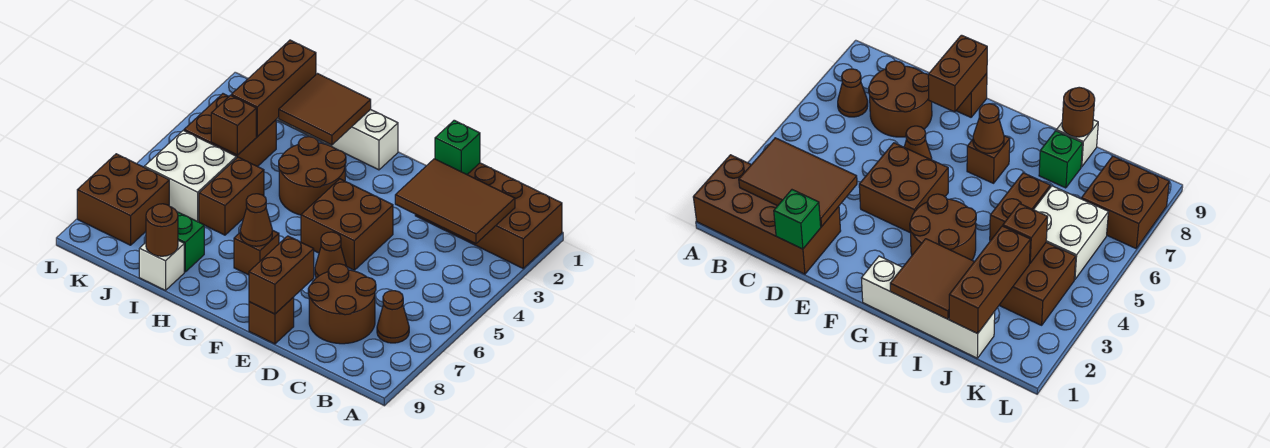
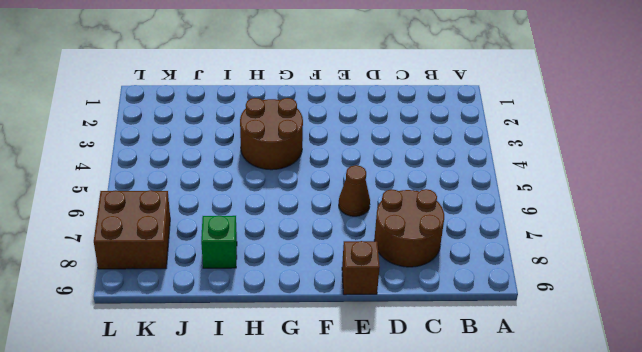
none -> brown 2x4 brick [415,163,562,268]
none -> brown 1x1 cone [377,291,409,343]
none -> brown 2x2 brick [301,179,393,270]

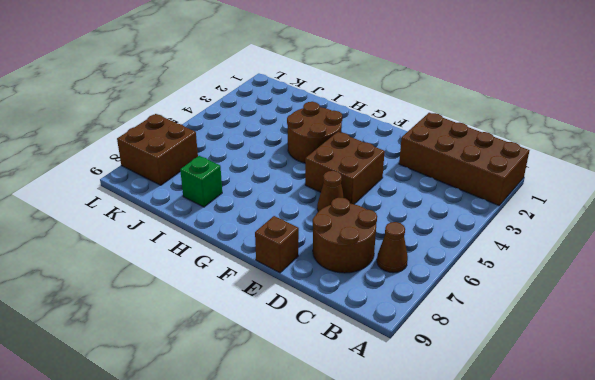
none -> white 1x4 brick [276,109,398,170]
none -> brown 1x1 brick [234,230,279,275]
none -> brown 1x2 brick [199,157,264,235]

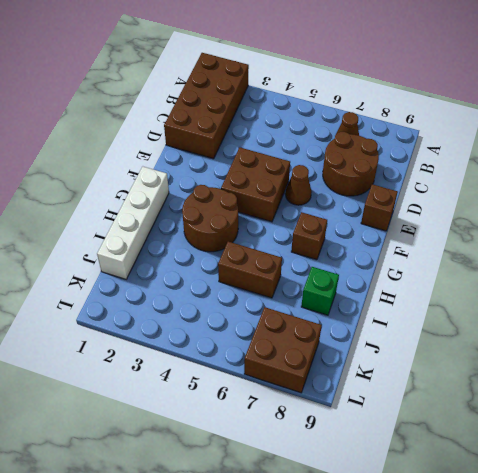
none -> white 1x1 brick [139,241,184,290]
none -> brown 2x2 brick [184,94,276,167]
none -> white 2x2 brick [144,130,237,222]

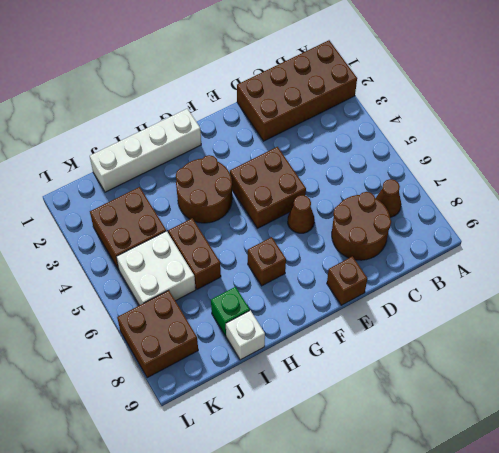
none -> brown 2x3 tile [395,159,515,243]
none -> green 1x1 brick [435,120,480,174]
none -> brown 1x2 brick [249,236,314,314]

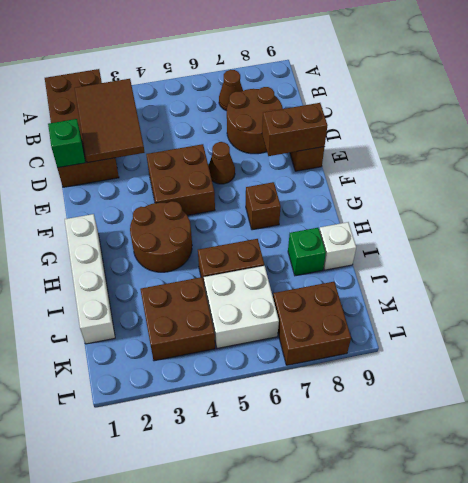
none -> brown 1x1 cone [240,194,272,246]
none -> brown 2x2 tile [279,74,371,145]
none -> brown 1x1 round brick [146,204,178,256]

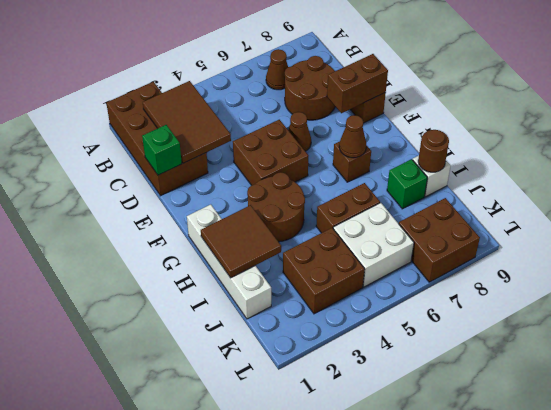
none -> brown 1x3 brick [231,40,316,137]
none -> brown 1x1 brick [211,95,256,155]

